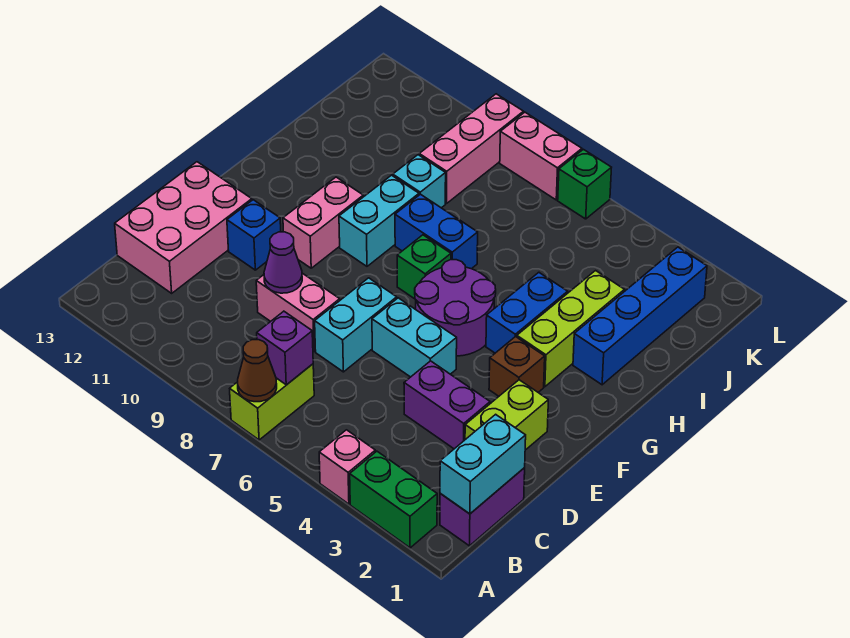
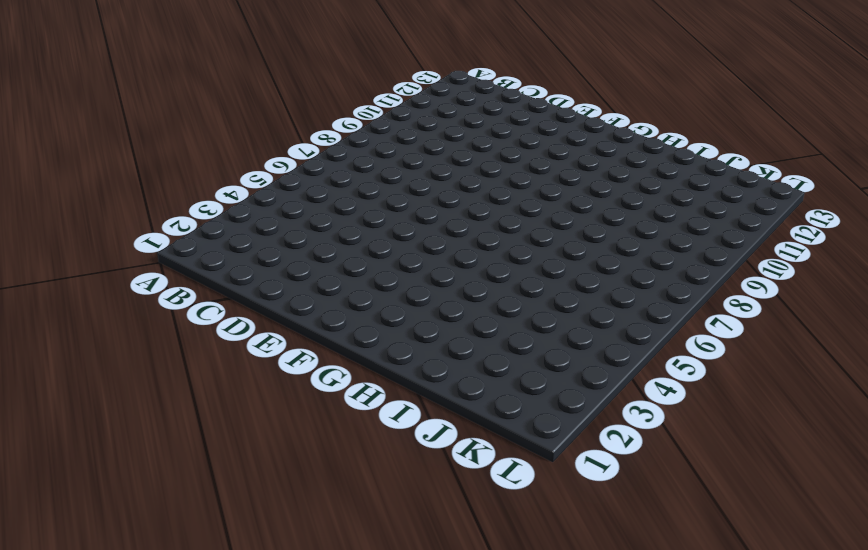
none -> green 1x2 brick [350,451,437,548]
none -> pink 1x1 brick [319,430,375,504]
none -> lime 1x2 brick [230,364,314,440]

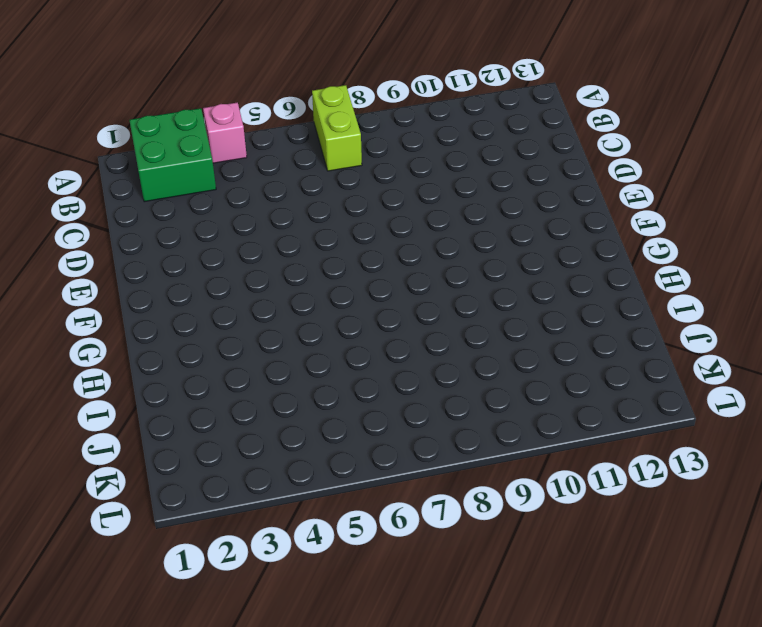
green 2x2 brick [129,108,216,202] -> green 1x2 brick [350,451,437,548]
none -> purple 1x2 brick [440,468,525,546]
none -> pink 2x3 brick [115,162,252,293]
none -> lime 1x2 brick [465,380,548,450]

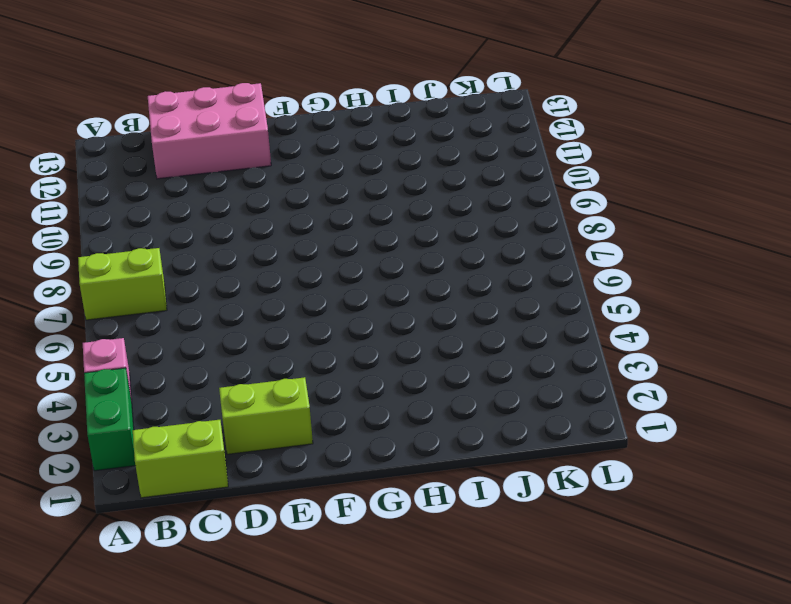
lime 1x2 brick [133,420,228,498] -> purple 1x2 brick [440,468,525,546]
none -> purple 1x2 brick [404,361,490,449]
none -> cyan 1x2 brick [315,278,397,372]
none -> pink 1x2 brick [256,273,340,351]

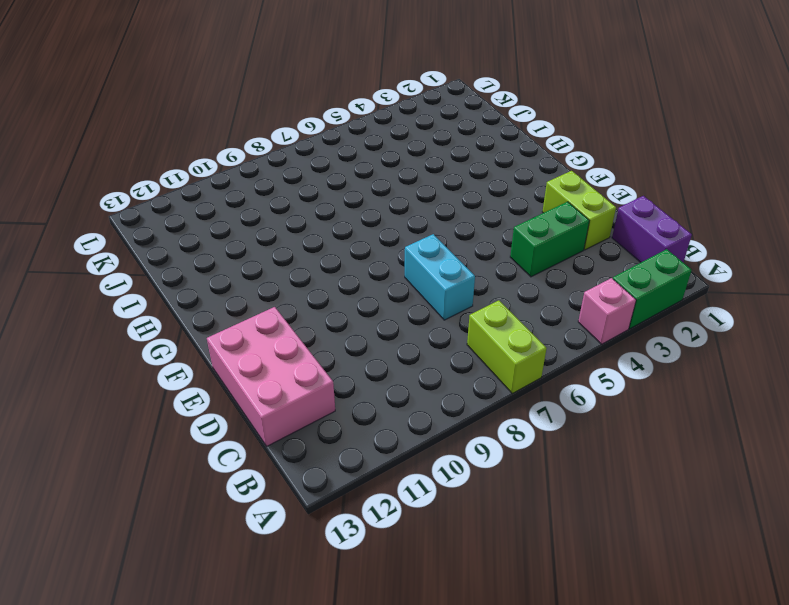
green 1x2 brick [510,202,589,277] -> purple 1x2 brick [404,361,490,449]
none -> pink 1x2 brick [256,273,340,351]
none -> cyan 1x2 brick [372,298,457,377]
none -> blue 1x1 brick [227,200,281,270]

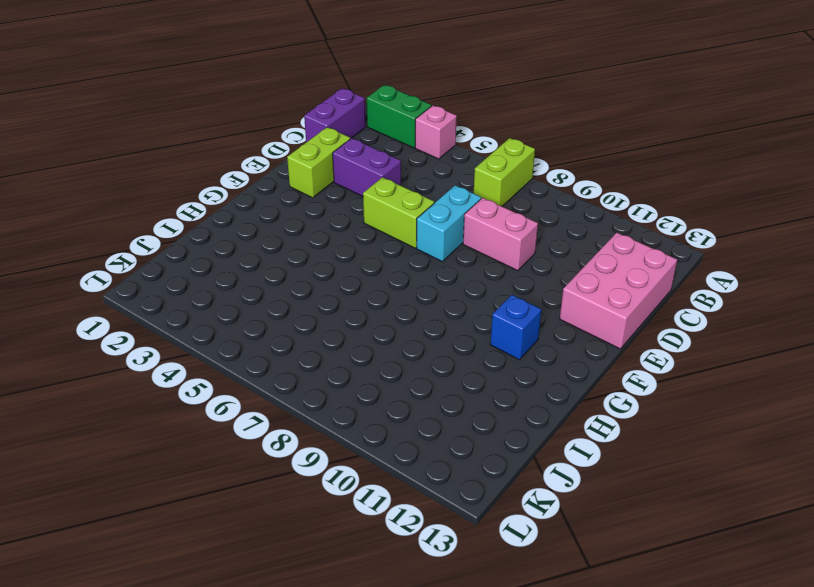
lime 1x2 brick [363,177,434,248] -> cyan 1x2 brick [372,298,457,377]
blue 1x1 brick [490,295,541,360] -> blue 1x1 brick moved to [227,200,281,270]
none -> brown 1x1 brick [489,336,545,396]
none -> purple 2x2 round brick [415,260,496,356]
none -> pink 1x2 brick [283,177,363,268]

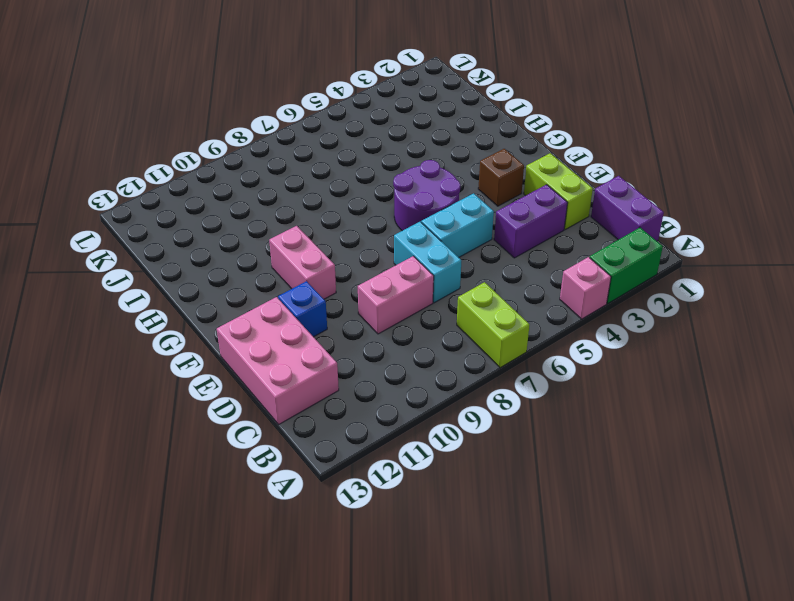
none -> lime 1x3 brick [517,271,624,387]
none -> blue 1x2 brick [486,272,568,353]
none -> green 1x1 brick [397,235,451,299]

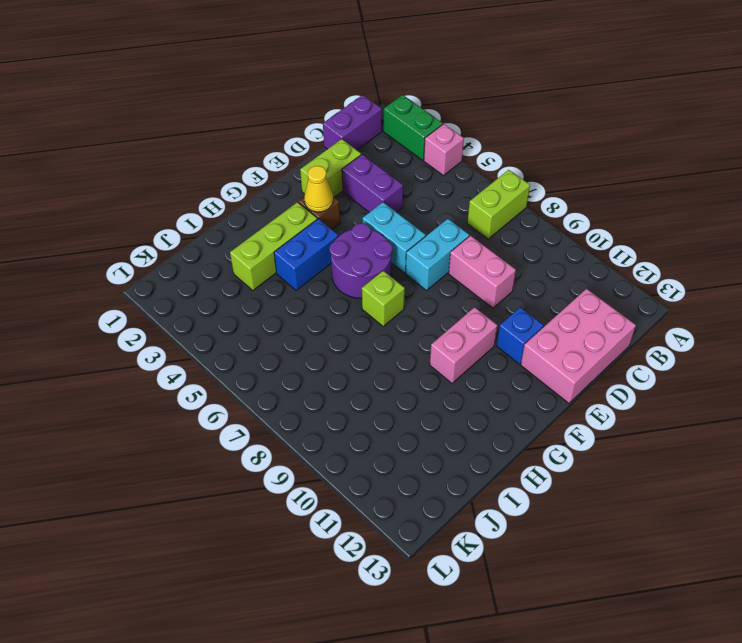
yellow 1x1 cone [304,166,333,212] -> none
lime 1x1 brick [362,271,405,326] -> green 1x1 brick [397,235,451,299]
none -> cyan 1x2 brick [339,175,419,266]
none -> blue 1x4 brick [573,247,707,385]
none -> blue 1x2 brick [395,194,478,269]

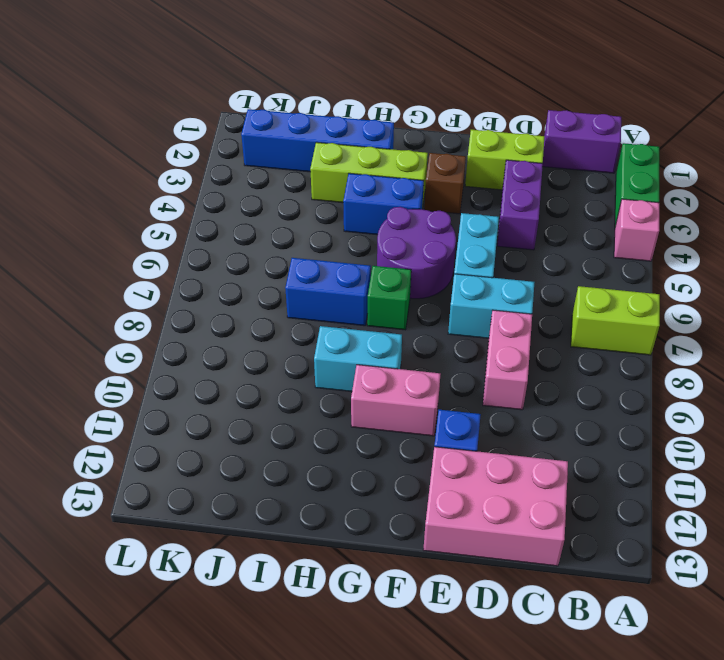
blue 1x2 brick [285,258,371,326] -> blue 1x2 brick turned to [395,194,478,269]
none -> cyan 1x1 brick [393,155,446,208]
none -> pink 1x3 brick [419,94,524,203]
none -> green 1x1 brick [558,149,612,219]

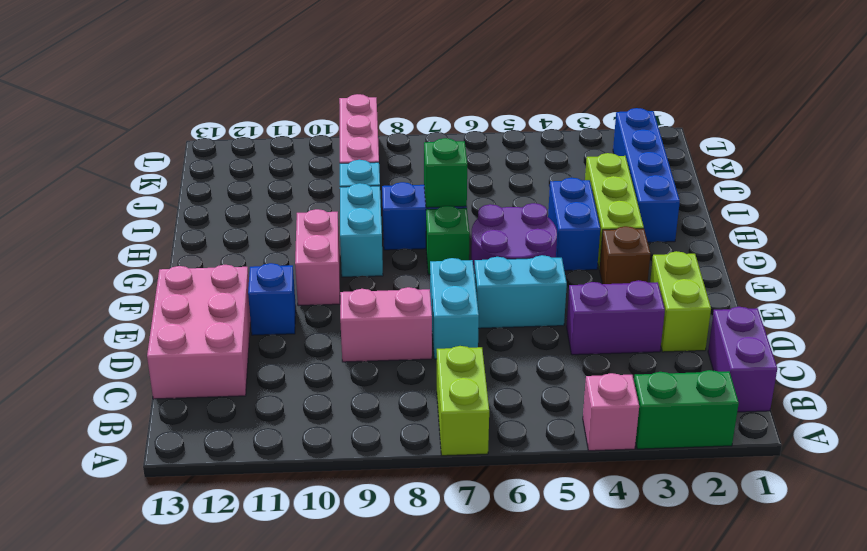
green 1x1 brick [424,138,467,208] -> green 1x1 brick moved to [558,149,612,219]
none -> pink 1x2 brick [500,112,582,200]
none -> brown 1x1 cone [238,340,277,402]
none -> cyan 1x2 brick [440,414,526,514]

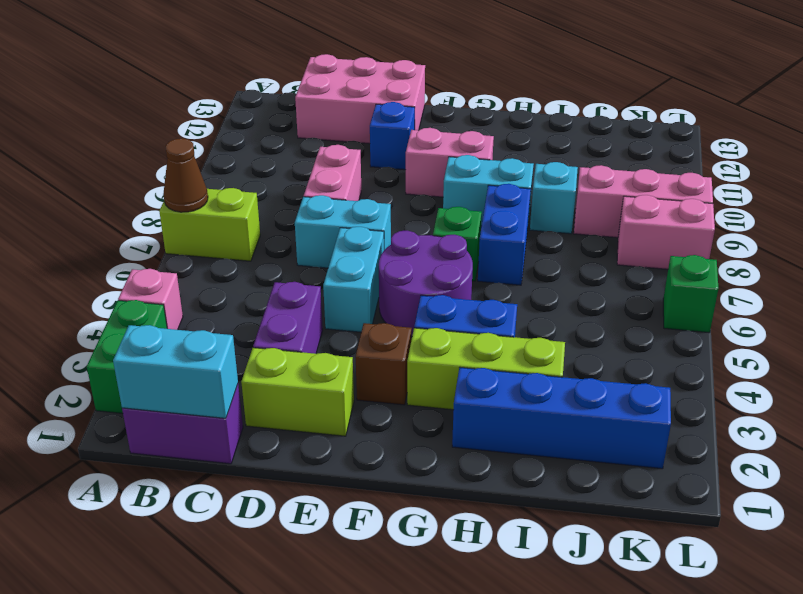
pink 1x2 brick [617,195,715,269] -> pink 1x2 brick turned to [500,112,582,200]
none -> purple 1x1 brick [257,311,313,385]
none -> purple 1x1 cone [264,232,302,293]

